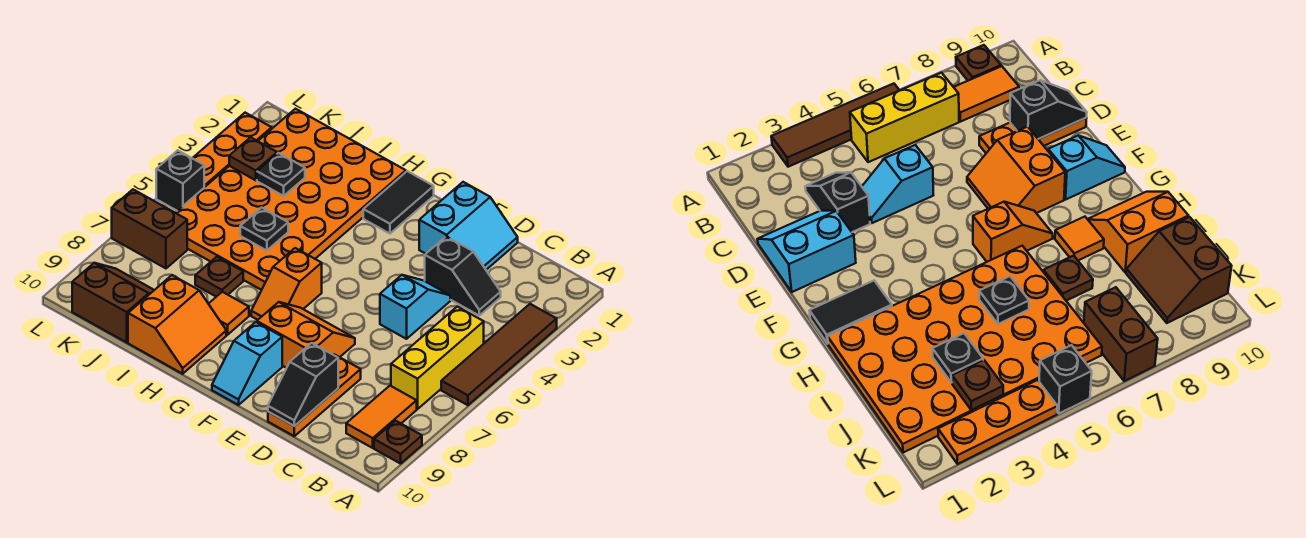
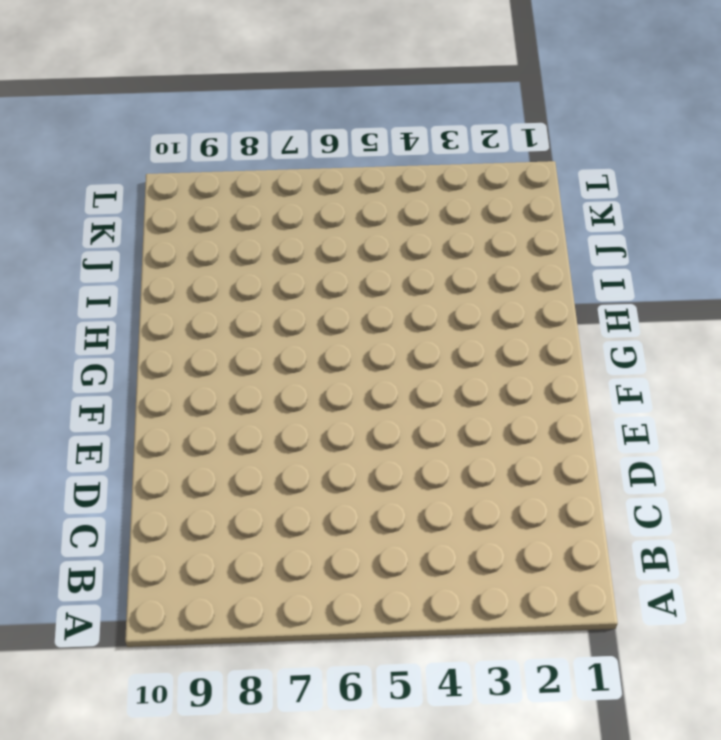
none -> brown 1x4 tile [441,304,557,405]
none -> brown 1x1 plate [374,421,422,464]
none -> yellow 1x3 brick [391,307,484,409]

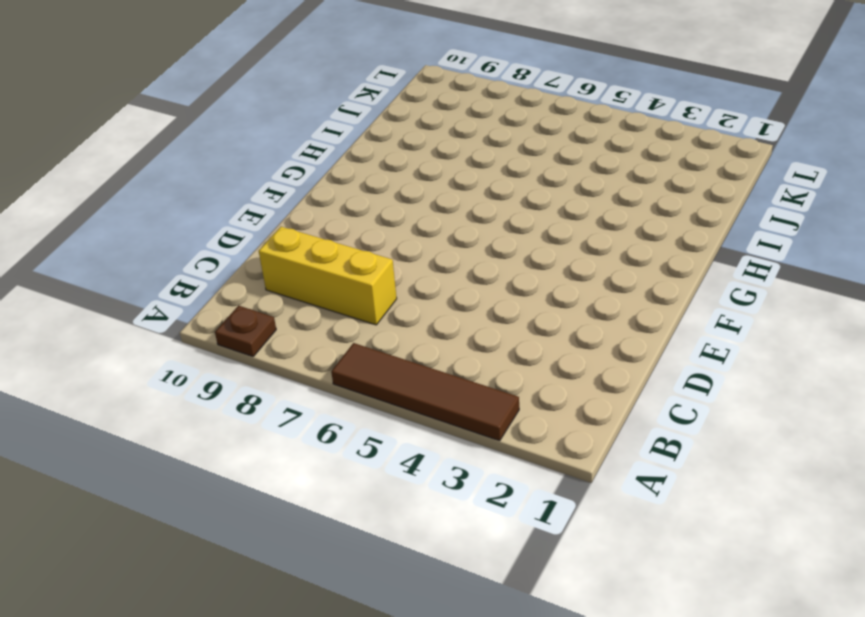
yellow 1x3 brick [259,227,397,325] -> yellow 1x3 brick moved to [391,307,484,409]
none -> orange 1x2 tile [346,386,417,448]
none -> black 1x2 slope [425,236,501,315]
none -> cyan 2x2 slope [419,182,518,270]

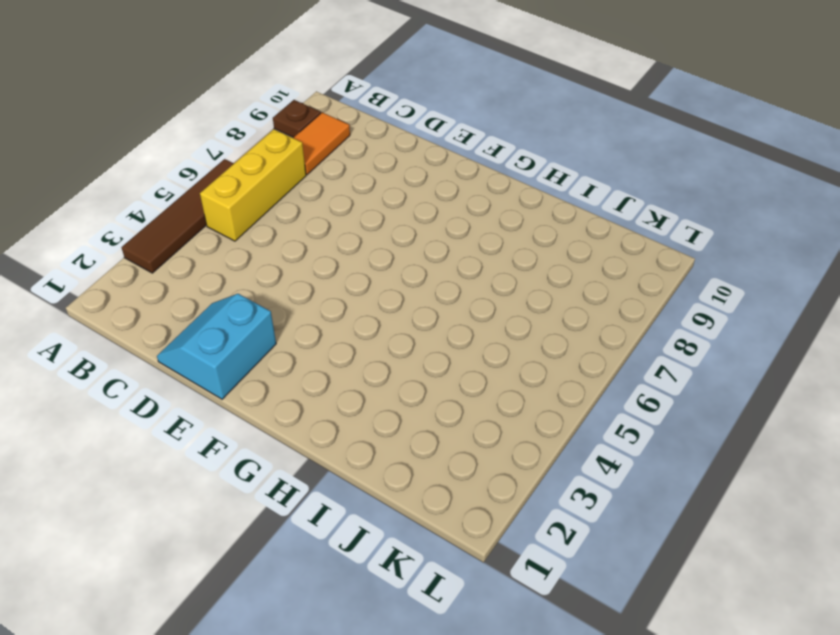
none -> black 1x2 slope [425,236,501,315]
none -> cyan 1x2 slope [380,275,450,339]
none -> orange 1x3 plate [268,354,361,436]

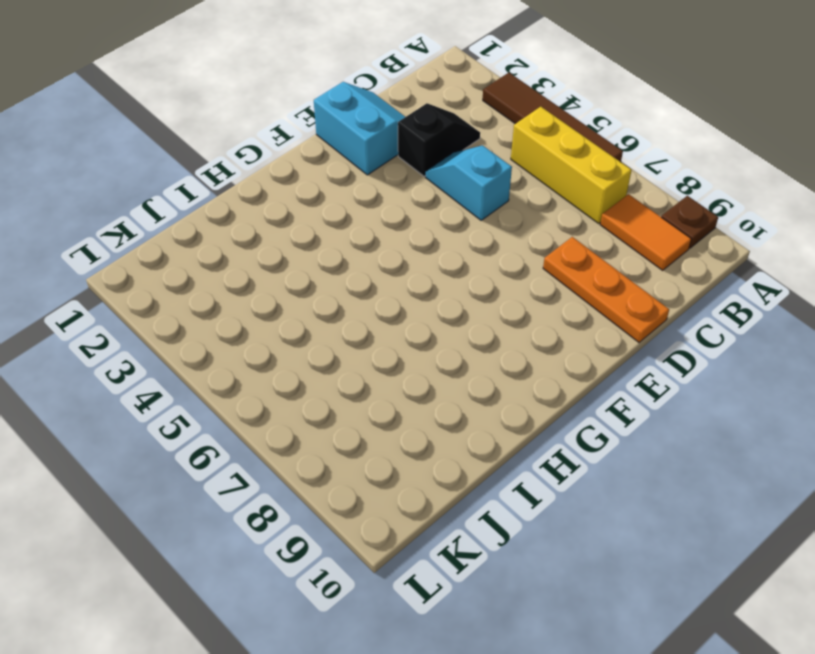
none -> orange 2x2 slope [257,302,355,368]
none -> cyan 1x2 slope [212,322,282,405]
none -> black 1x2 tile [363,171,434,234]

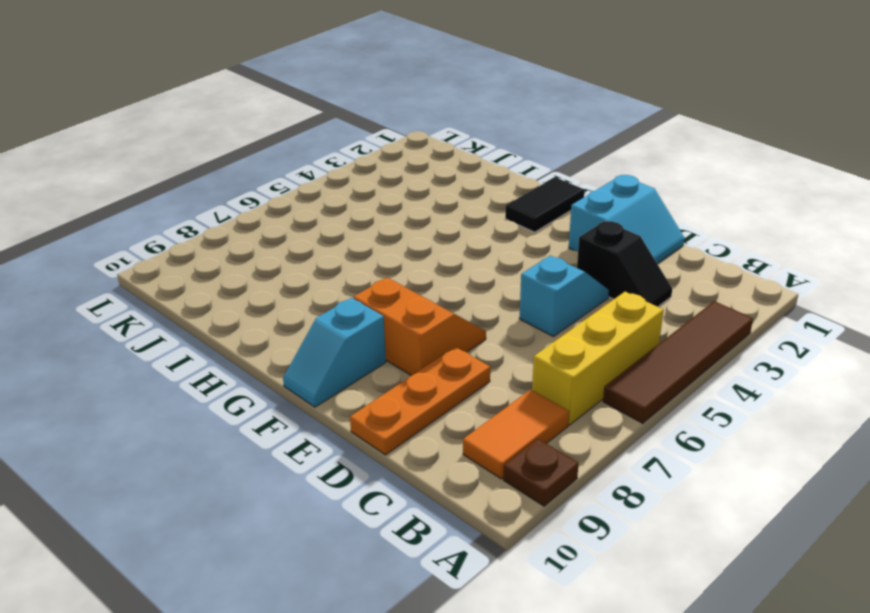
none -> orange 1x2 slope [251,248,322,320]
none -> orange 4x6 plate [176,109,406,290]
none -> orange 1x1 tile [209,292,249,335]

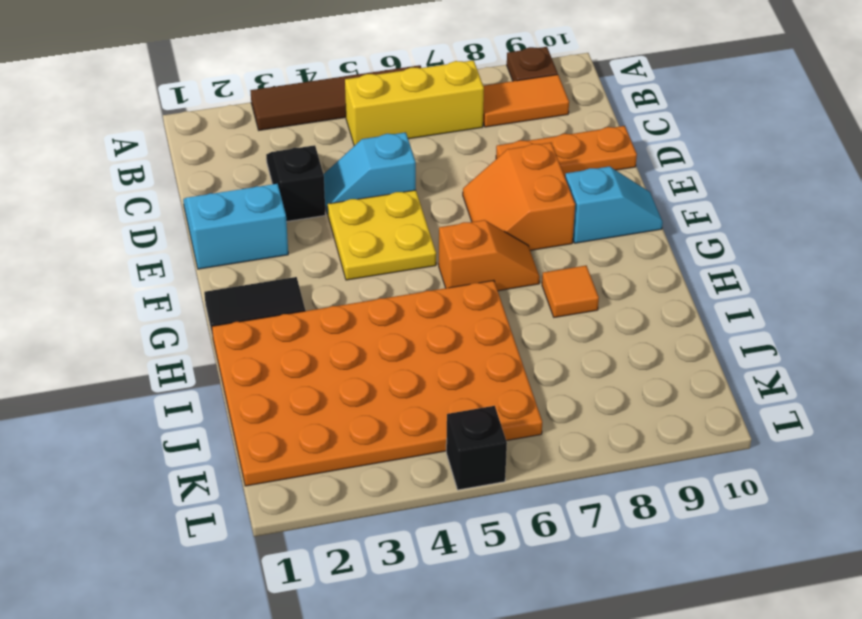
yellow 2x2 plate [328,190,436,280] -> none
none -> orange 2x2 slope [128,275,226,374]
none -> brown 1x1 plate [195,257,243,297]
none -> brown 2x2 slope [72,263,154,342]

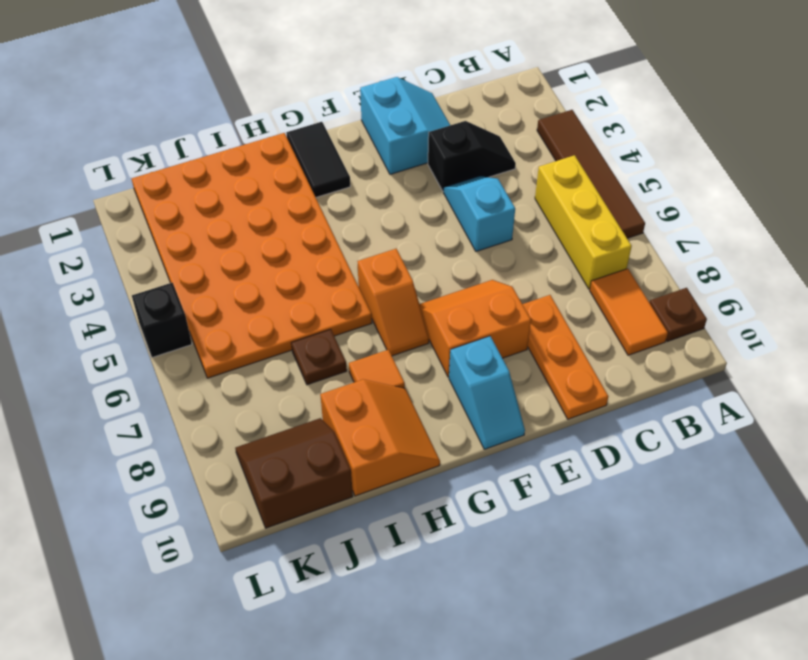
none -> brown 1x2 brick [112,190,187,268]
none -> orange 1x3 plate [193,113,272,187]
none -> black 1x2 slope [268,343,338,426]

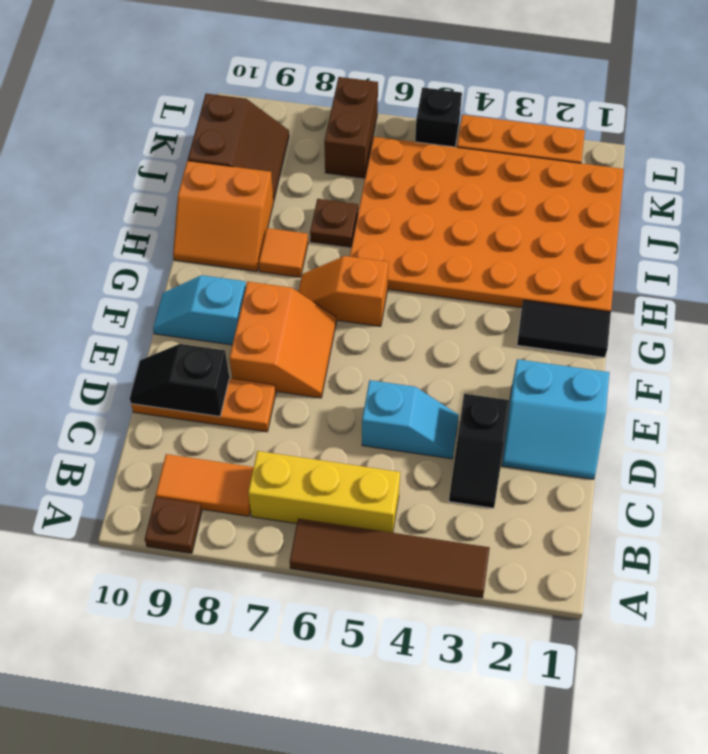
none -> black 1x1 plate [240,208,288,251]
none -> black 1x1 plate [257,153,305,196]
none -> brown 1x1 plate [229,137,277,180]

